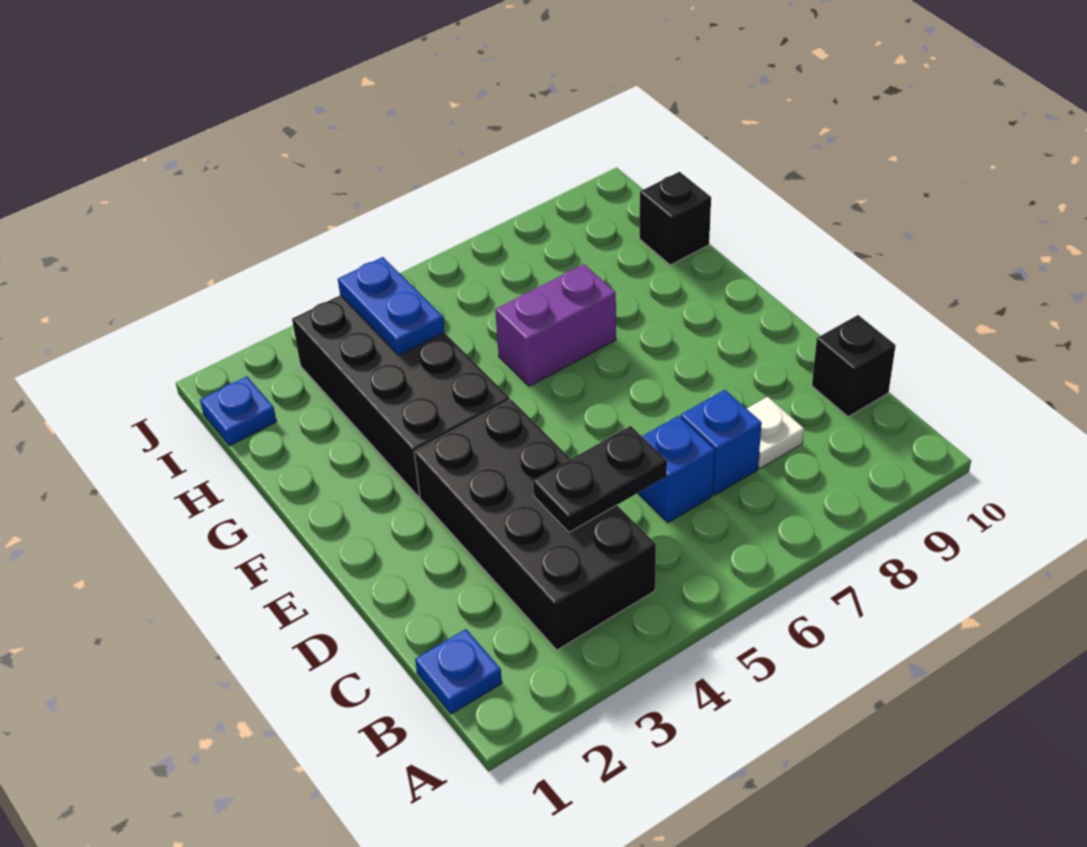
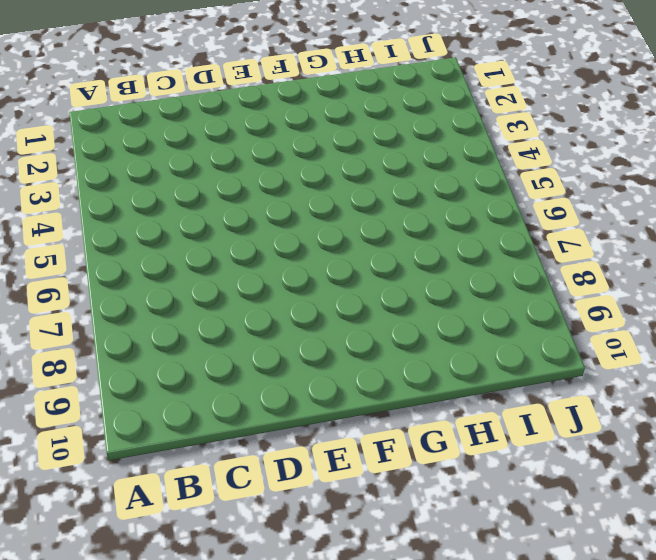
none -> blue 1x1 plate [415,629,502,714]
none -> black 2x4 brick [414,400,656,650]
none -> blue 1x1 brick [638,416,715,523]

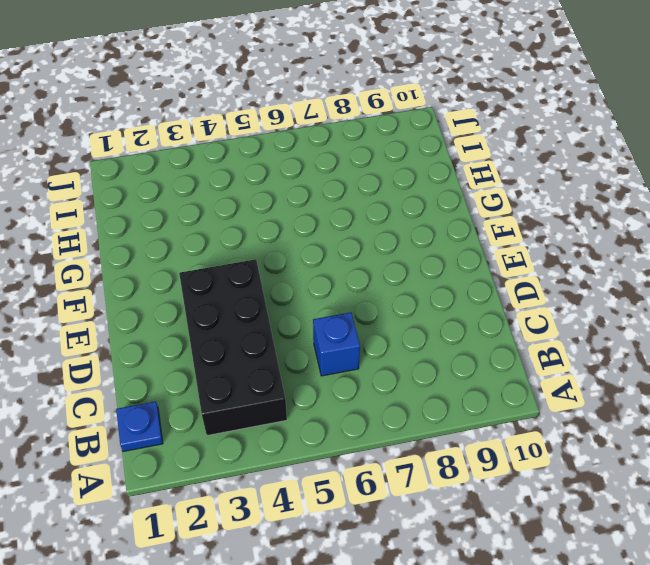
none -> blue 1x1 brick [681,390,762,495]
none -> white 1x1 plate [747,397,804,468]
none -> black 1x1 brick [812,315,896,417]

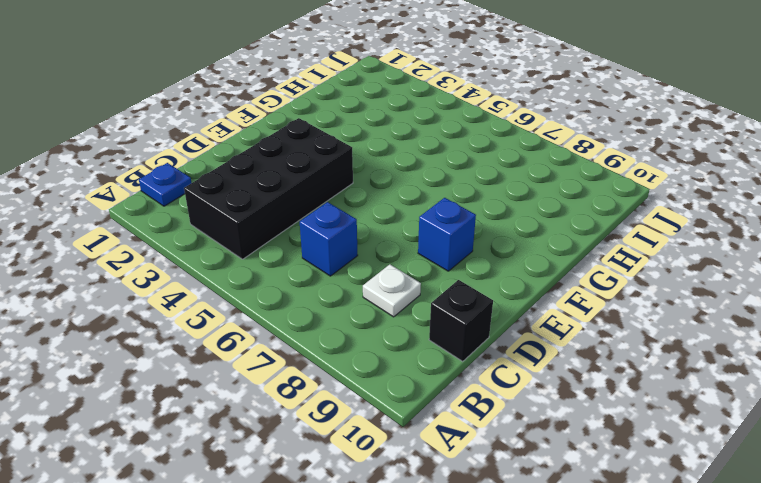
blue 1x1 brick [418,198,476,271] -> blue 1x1 brick moved to [681,390,762,495]
none -> black 2x4 brick [292,295,510,497]
none -> purple 1x2 brick [495,264,616,386]
none -> black 1x1 brick [640,172,711,265]

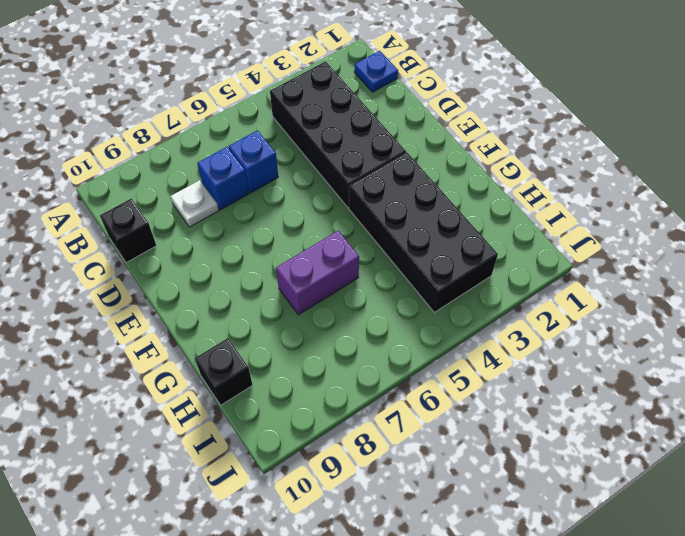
none -> blue 1x1 plate [200,376,277,446]
none -> black 1x2 plate [533,426,667,532]
none -> blue 1x2 plate [338,257,444,355]

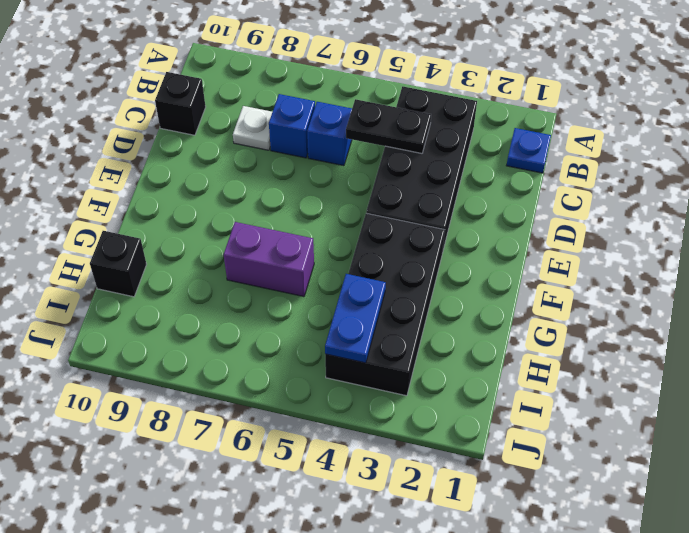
none -> blue 1x1 plate [200,376,277,446]

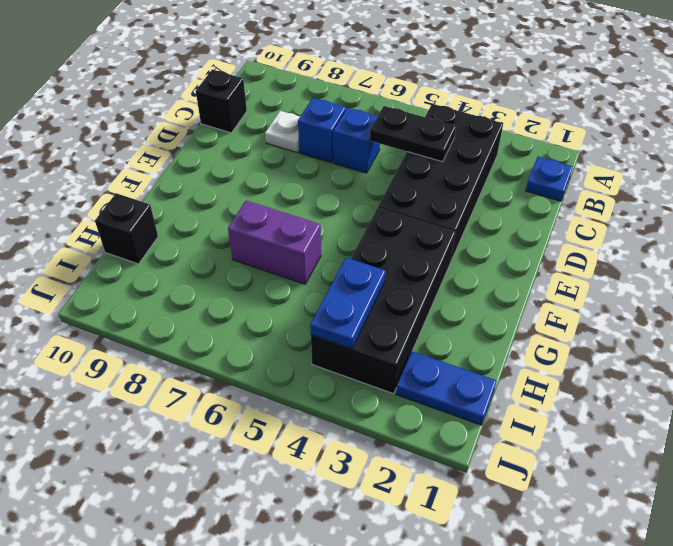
blue 1x2 plate [396,351,497,425] -> blue 1x1 plate [200,376,277,446]

